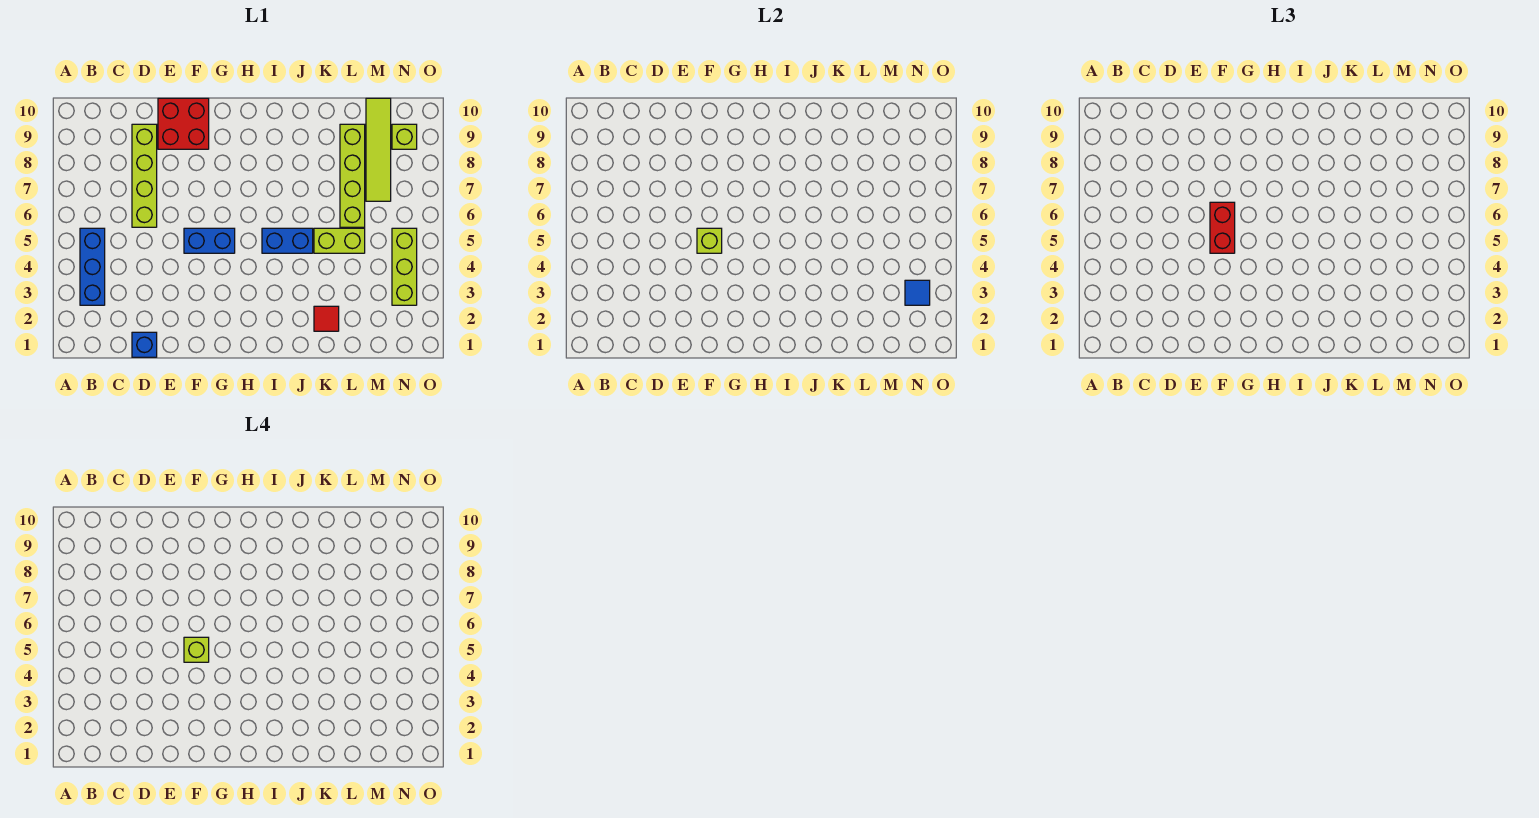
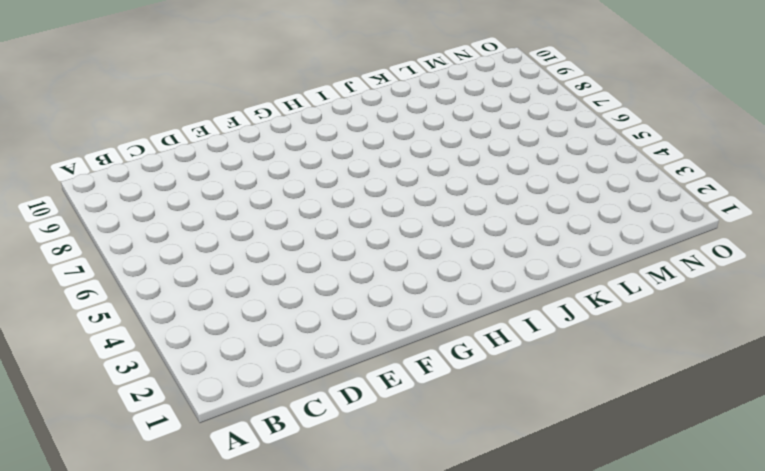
none -> blue 1x3 brick [80,228,105,305]
none -> blue 1x1 brick [132,332,157,357]
none -> lime 1x4 brick [132,124,157,227]

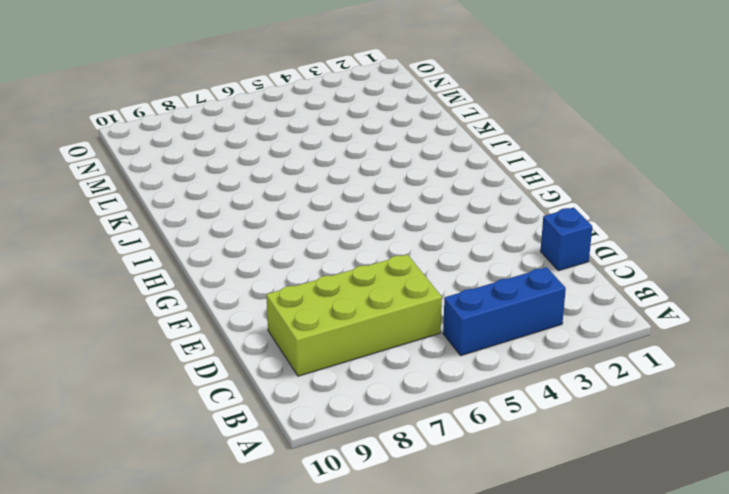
lime 2x4 brick [266,254,442,376] -> lime 1x4 brick [132,124,157,227]
none -> red 2x2 brick [158,98,209,149]
none -> blue 1x2 brick [184,228,235,253]
none -> blue 1x2 brick [262,228,313,253]

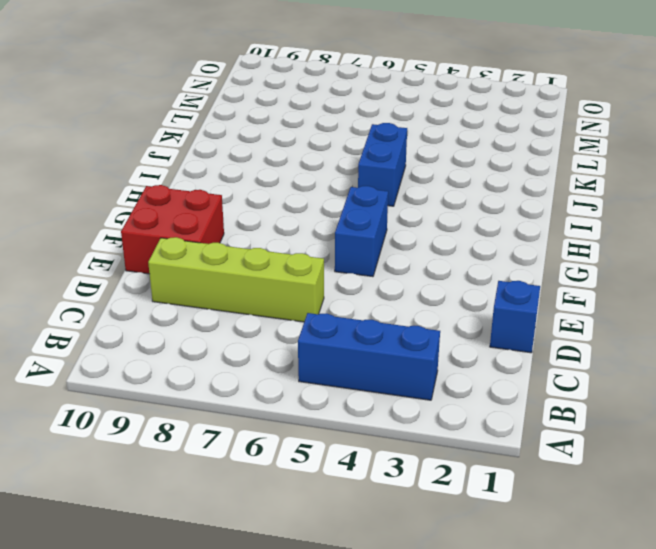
none -> red 1x1 tile [314,306,339,331]
none -> lime 1x2 brick [314,228,365,253]
none -> lime 1x4 brick [340,124,365,227]

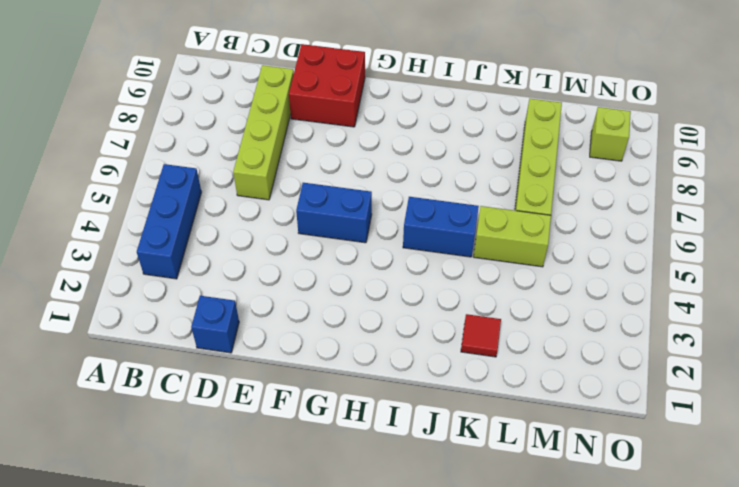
none -> lime 1x4 tile [366,98,391,201]
none -> lime 1x3 brick [392,228,417,305]
none -> lime 1x1 brick [697,228,722,253]

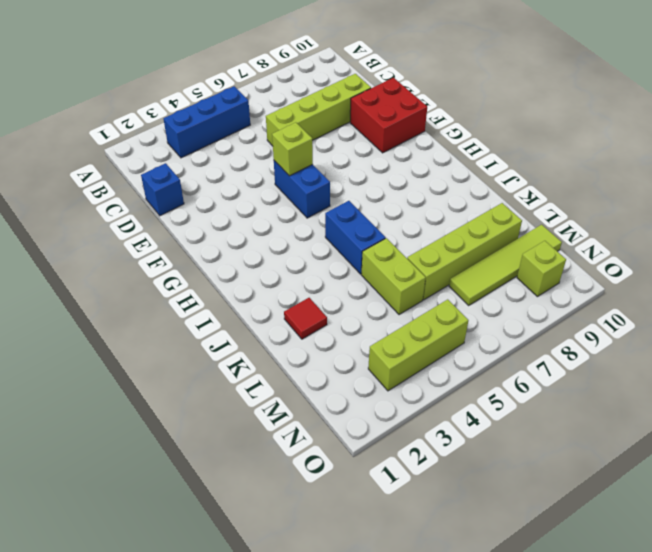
none -> blue 1x1 tile [905,280,930,305]
none -> red 1x2 brick [1210,202,1235,253]
none -> lime 1x1 brick [184,637,209,662]

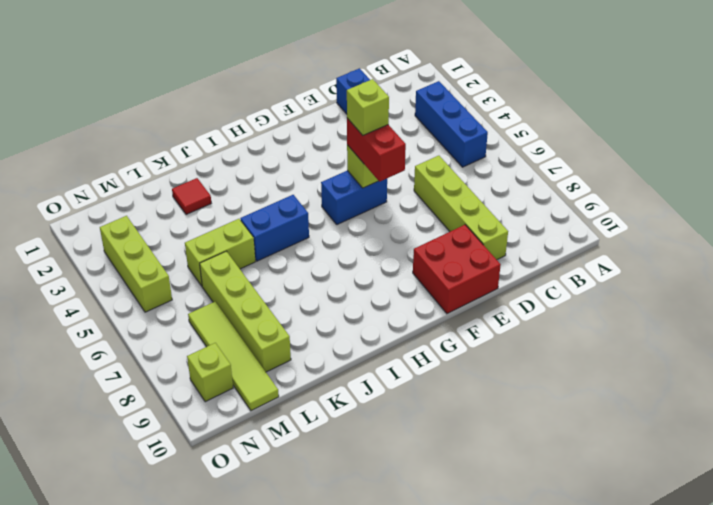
none -> blue 1x1 tile [905,280,930,305]

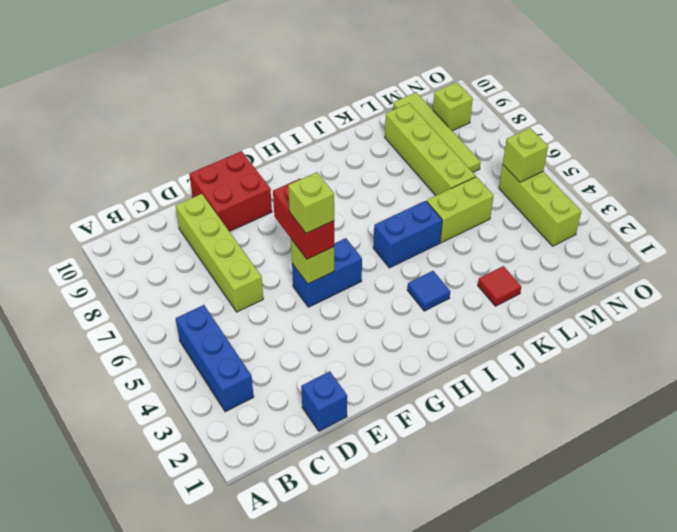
blue 1x1 tile [407,271,450,311] -> blue 1x1 tile moved to [905,280,930,305]
lime 1x1 brick [503,128,548,182] -> none

